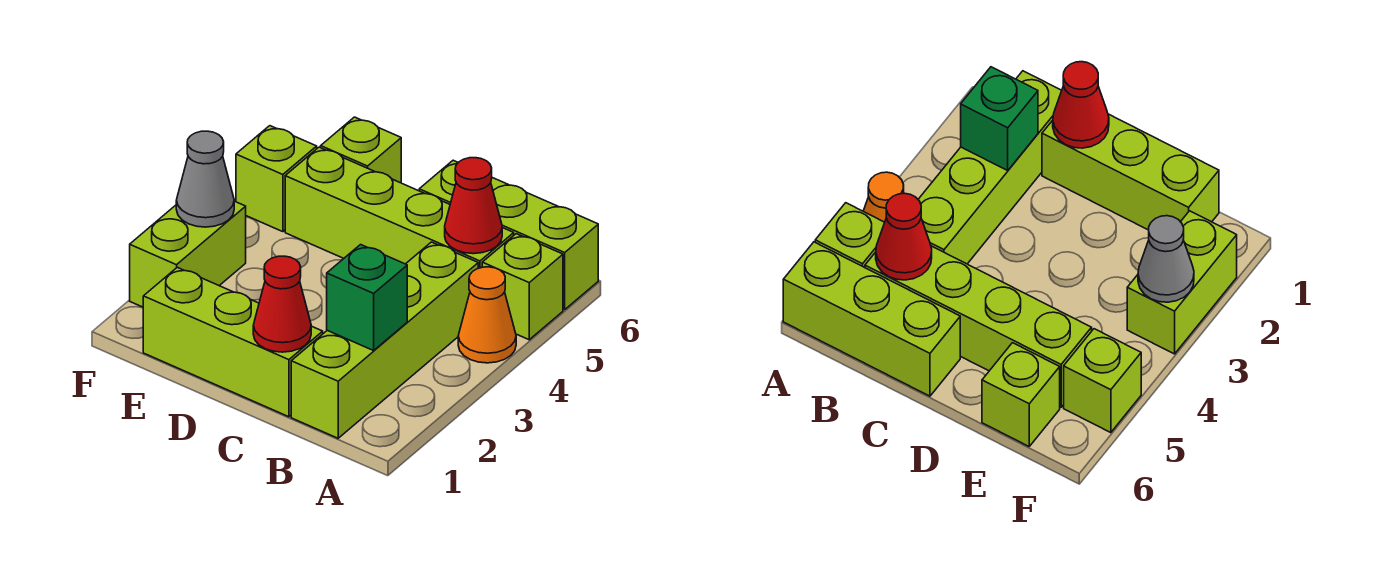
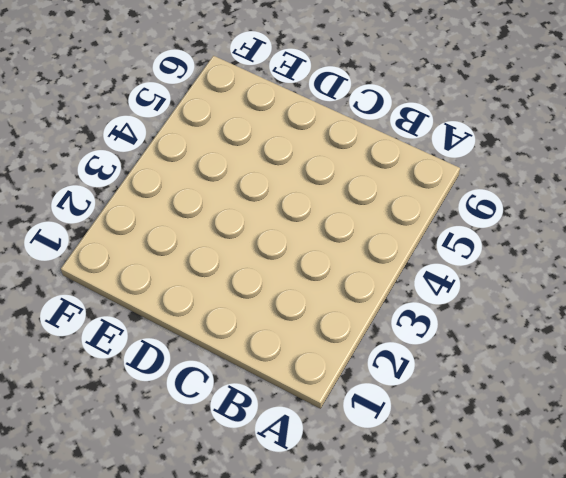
none -> orange 1x1 cone [458,267,516,363]
none -> lime 1x1 brick [482,234,563,340]
none -> lime 1x3 brick [419,160,598,310]

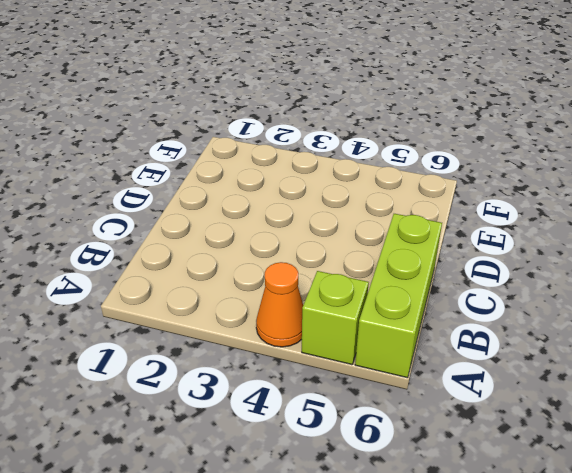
none -> lime 1x4 brick [291,242,478,438]
none -> lime 1x4 brick [285,147,514,268]
none -> lime 1x3 brick [143,267,323,417]

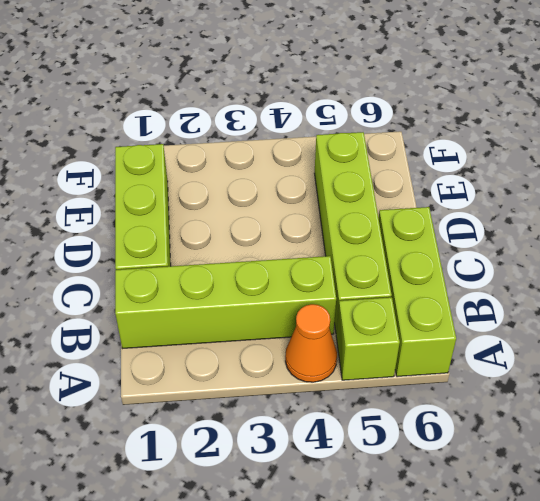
none -> lime 1x1 brick [321,117,401,183]
none -> lime 1x2 brick [130,201,246,307]
none -> lime 1x1 brick [236,126,317,232]

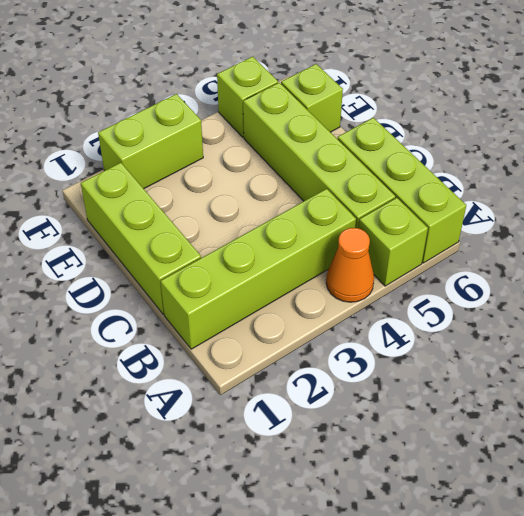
none -> green 1x1 brick [327,245,407,351]
none -> red 1x1 cone [445,158,502,254]
none -> red 1x1 cone [253,256,311,352]

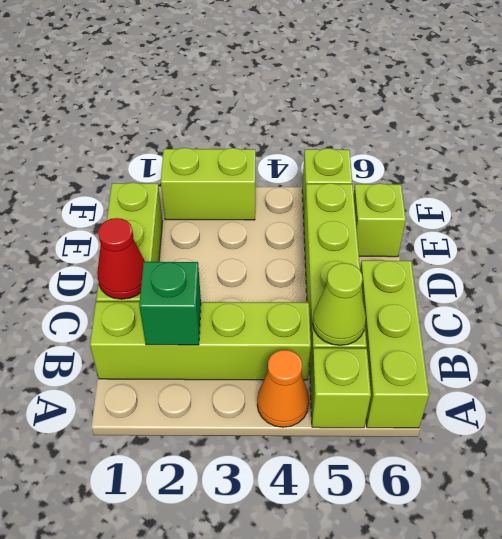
lime 1x1 cone [313,263,366,345] -> red 1x1 cone [445,158,502,254]
none -> grey 1x1 cone [176,131,234,227]

